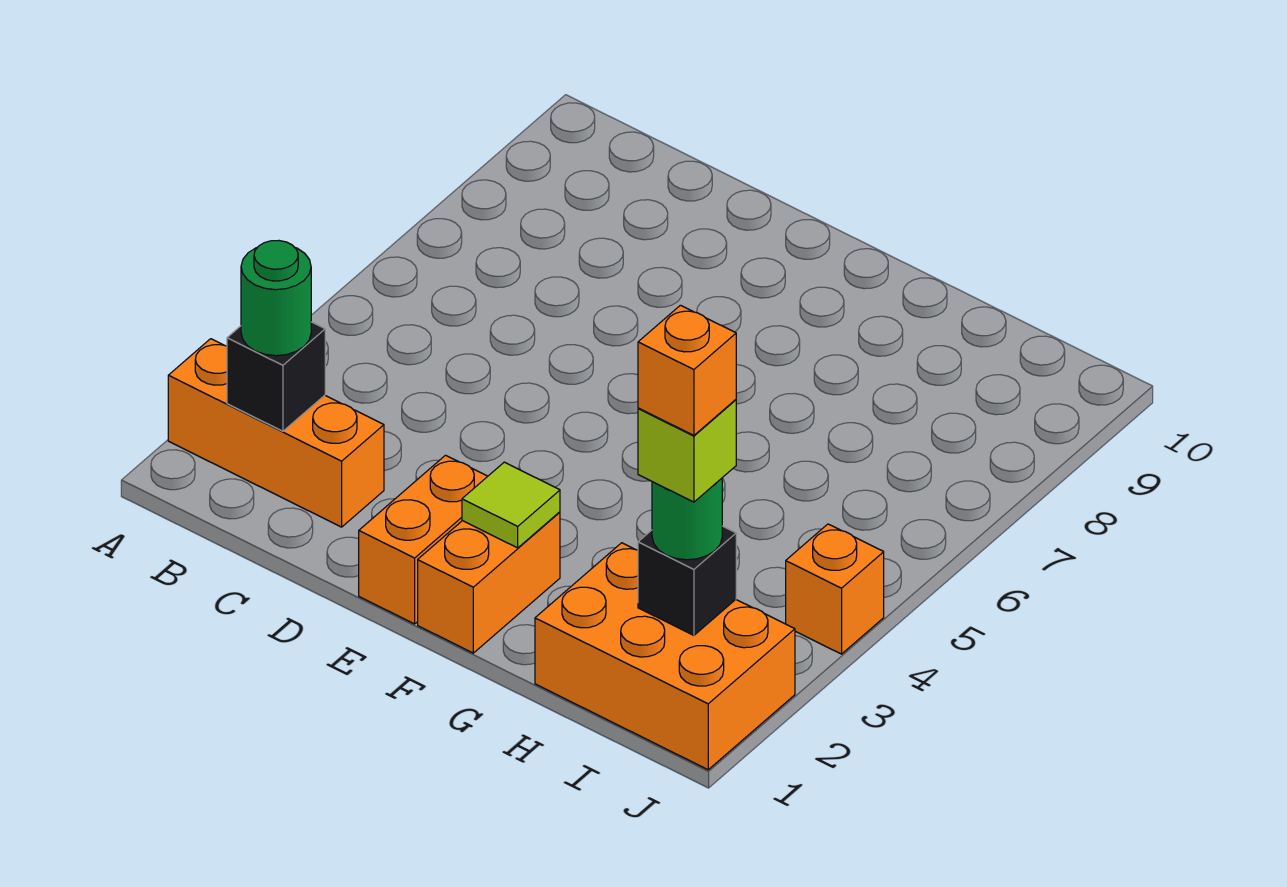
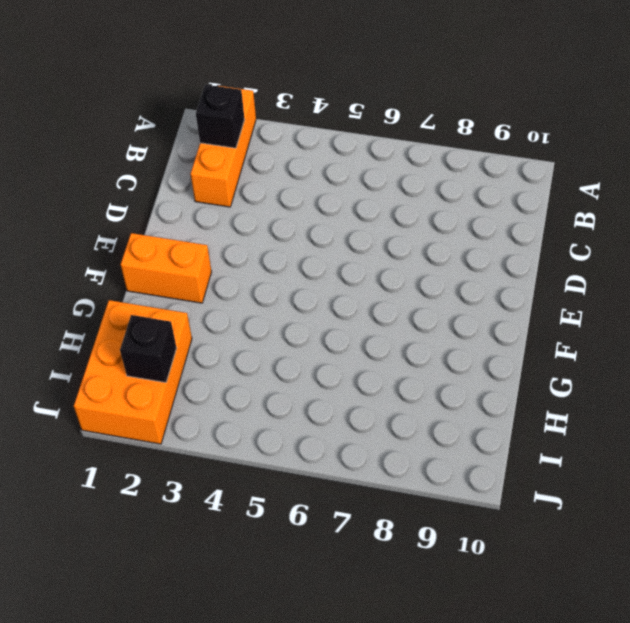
none -> orange 1x2 brick [359,455,488,624]
none -> orange 1x1 brick [786,524,884,654]
none -> lime 1x1 tile [462,462,560,548]

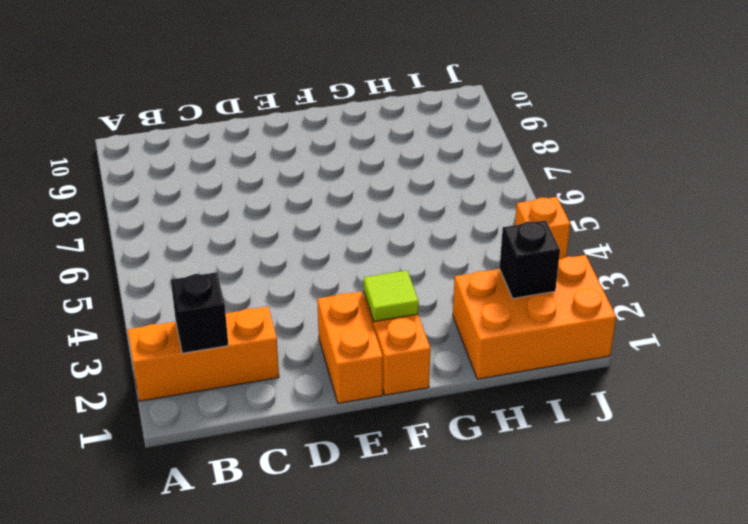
none -> green 1x1 round brick [241,240,311,356]
none -> green 1x1 round brick [652,478,722,560]
none -> lime 1x1 brick [638,400,736,502]

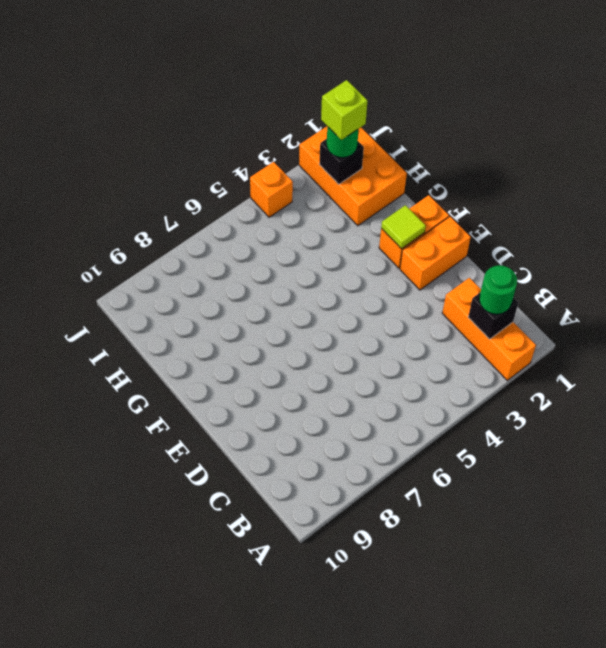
none -> orange 1x1 brick [638,305,736,435]

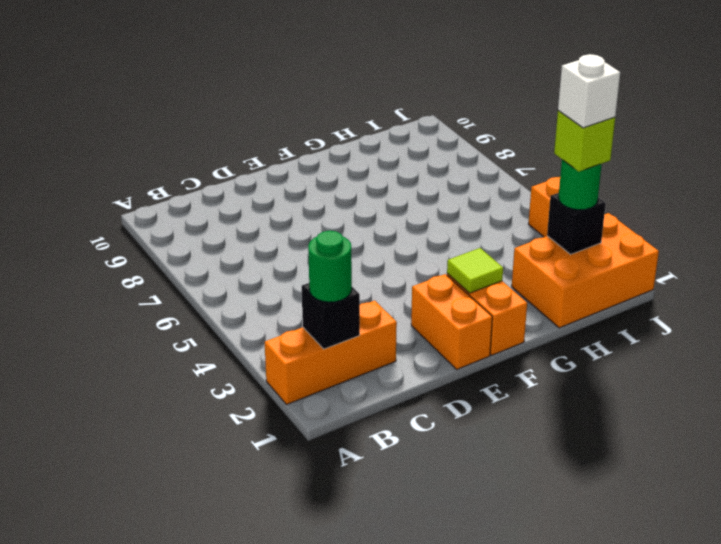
white 1x1 brick [558,54,620,128] -> orange 1x1 brick [638,305,736,435]

